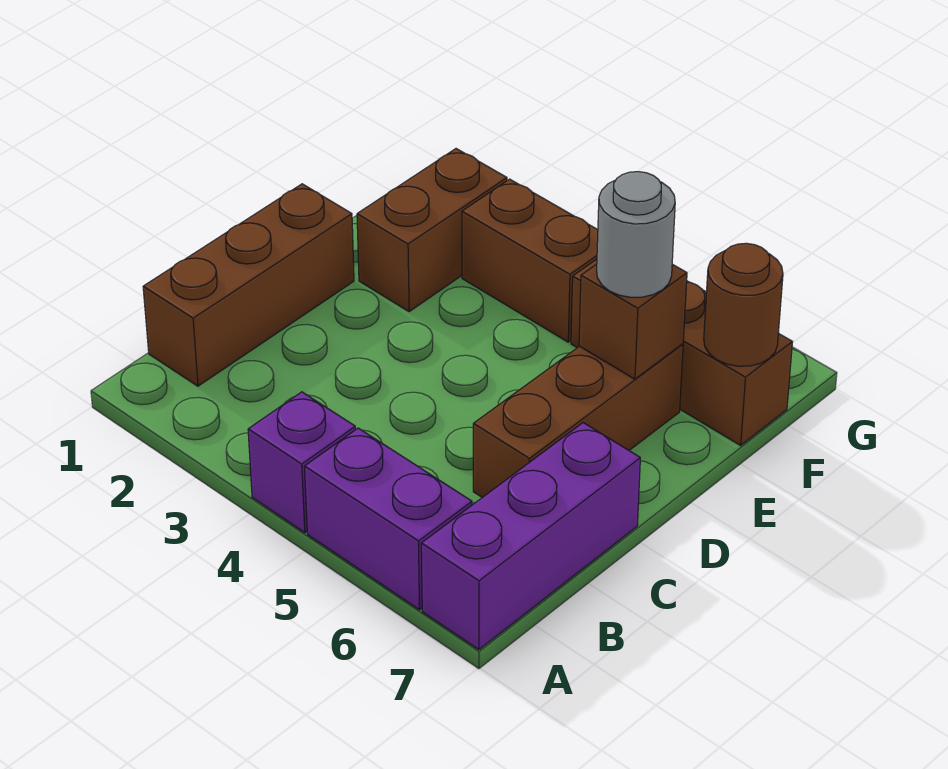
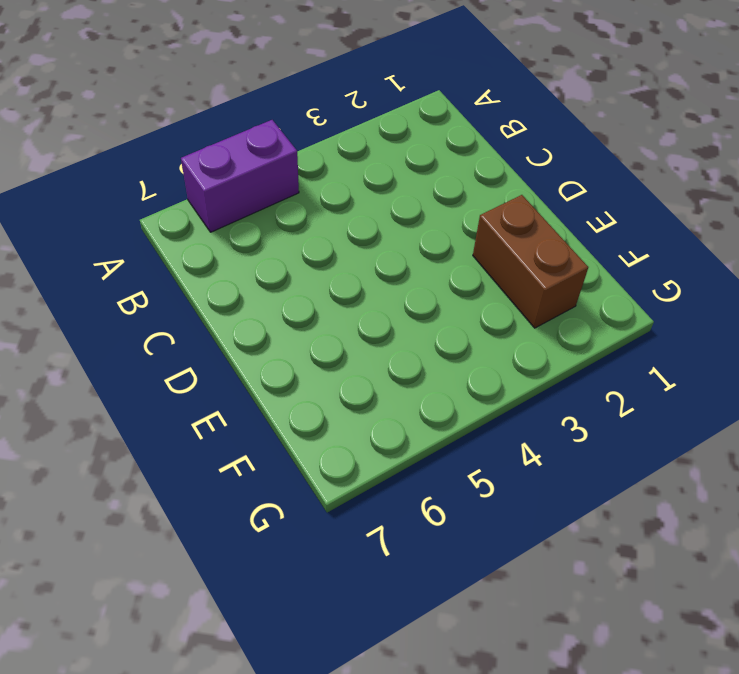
none -> purple 1x1 brick [248,392,356,533]
none -> purple 1x3 brick [421,423,640,650]

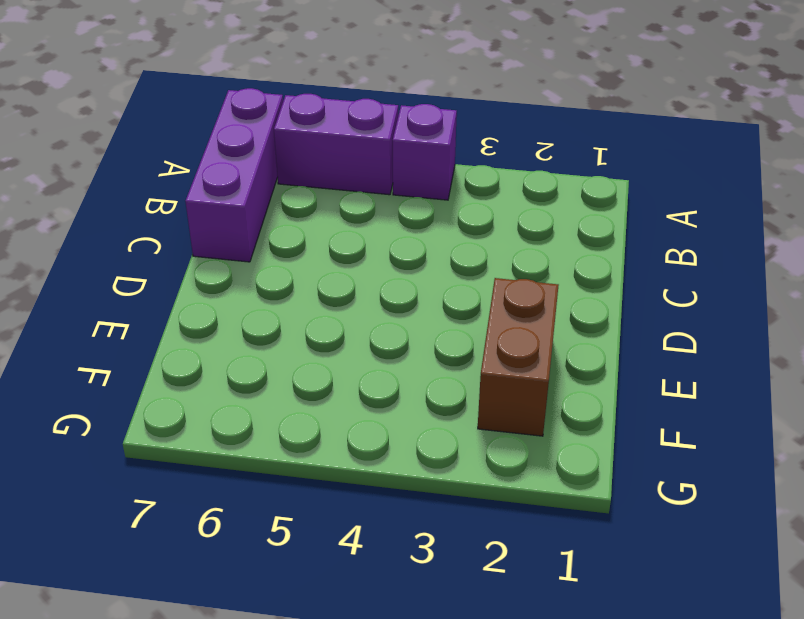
none -> brown 1x3 brick [143,184,354,386]
none -> brown 1x3 brick [473,344,683,497]

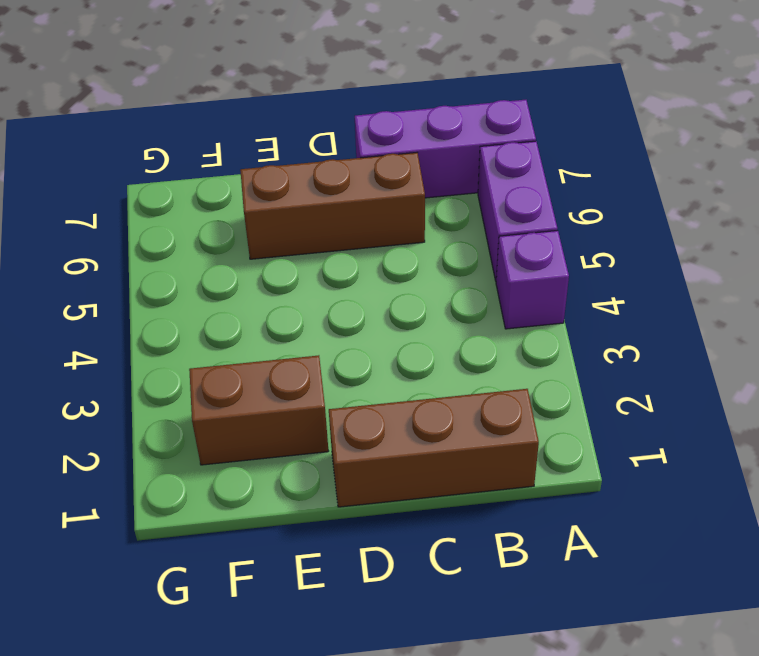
none -> brown 1x2 brick [462,179,598,342]
none -> brown 1x3 brick [571,259,792,445]

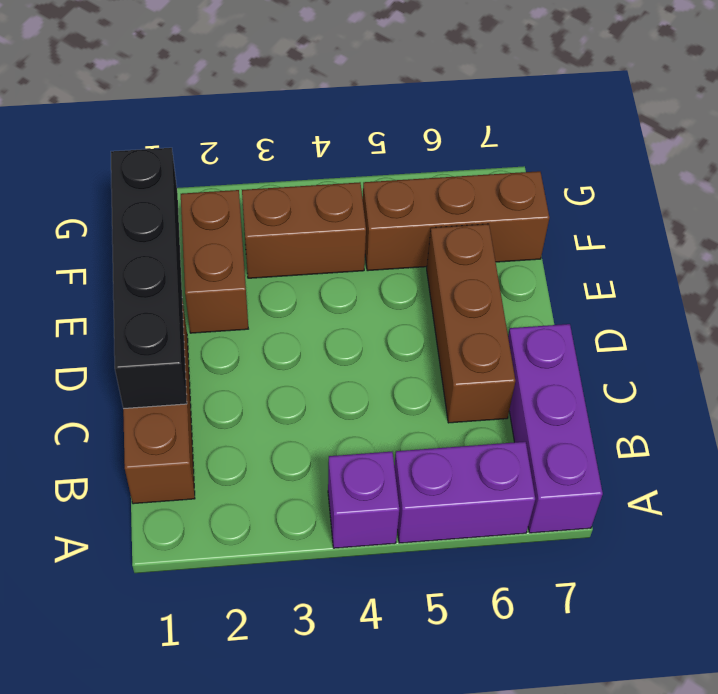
black 1x4 brick [111,148,187,409] -> none
none -> brown 1x1 brick [579,264,687,379]
none -> brown 1x1 round brick [704,243,783,366]

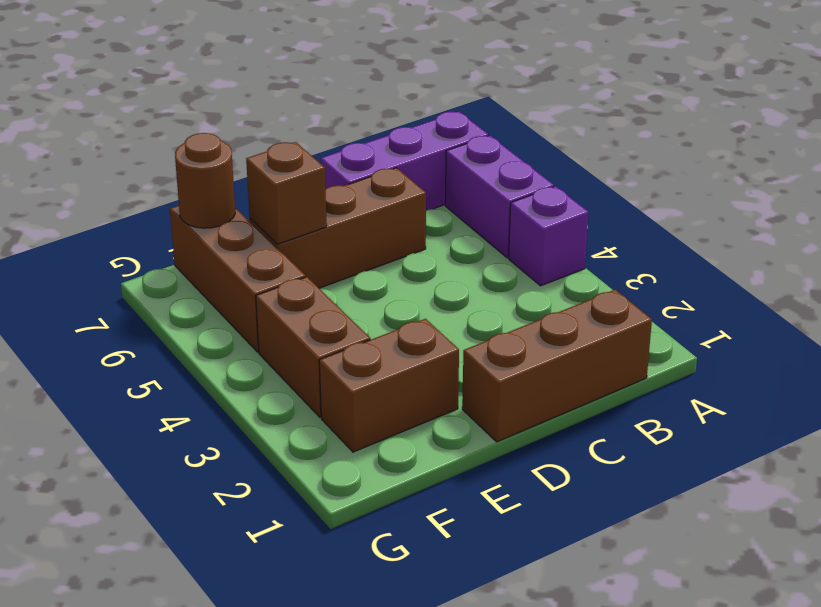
none -> grey 1x1 round brick [597,172,675,297]

